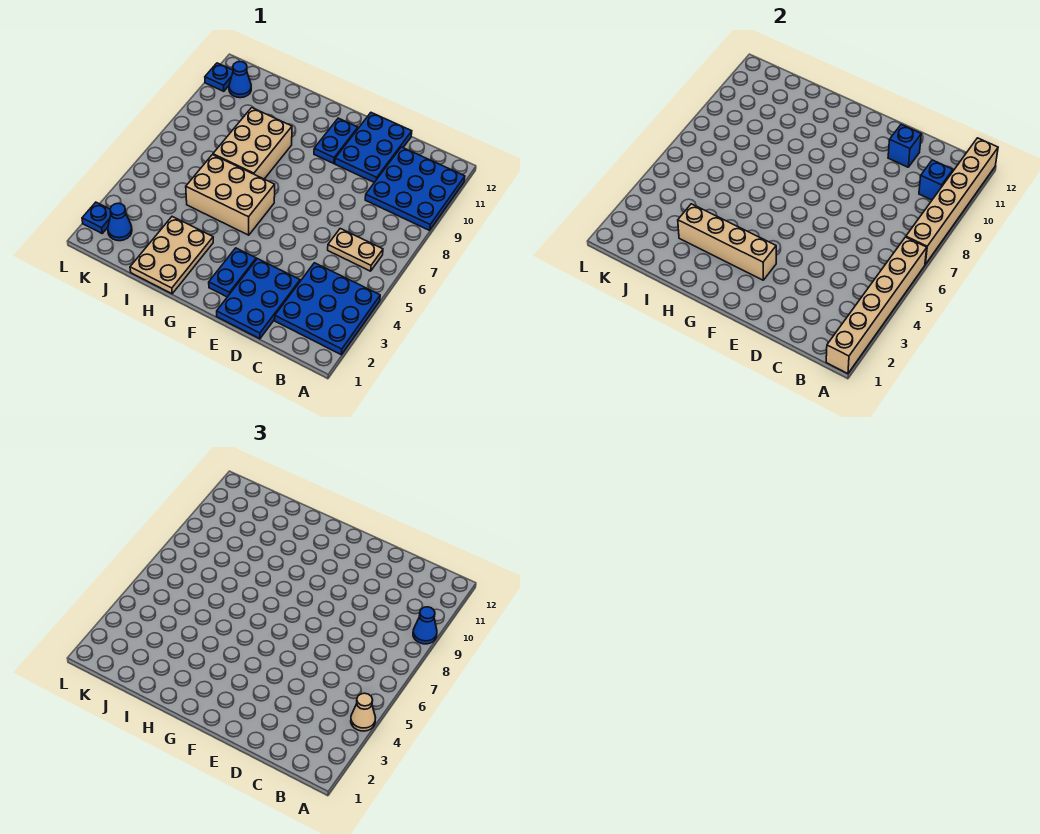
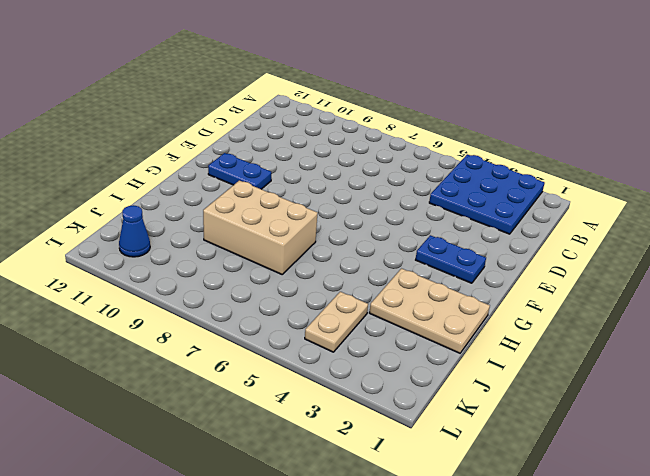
tan 1x2 plate [305,292,368,352] -> tan 1x2 plate moved to [328,229,383,271]
none -> blue 3x3 plate [365,147,465,230]
none -> blue 2x3 plate [217,259,300,339]
none -> blue 2x3 plate [335,113,412,182]

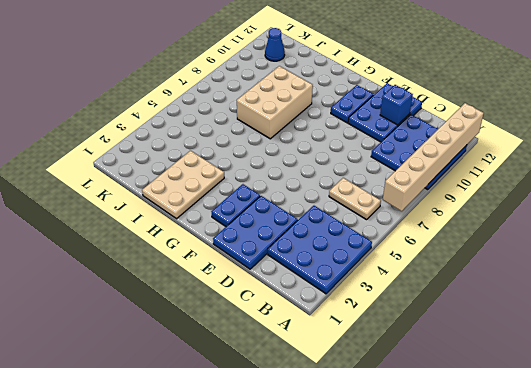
none -> tan 2x3 brick [186,155,275,235]
none -> blue 1x1 cone [108,203,132,241]
none -> blue 1x1 plate [82,202,111,233]

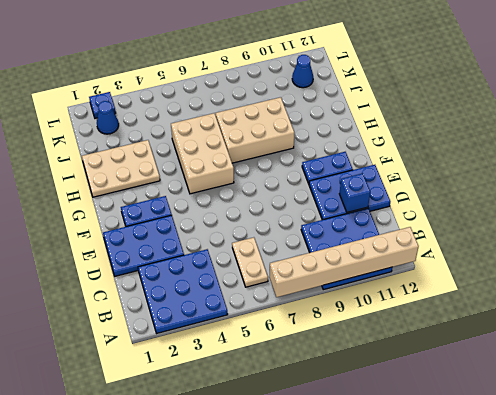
none -> blue 1x1 plate [205,63,233,91]
none -> tan 1x6 brick [826,237,927,374]
none -> blue 1x1 brick [919,160,953,200]

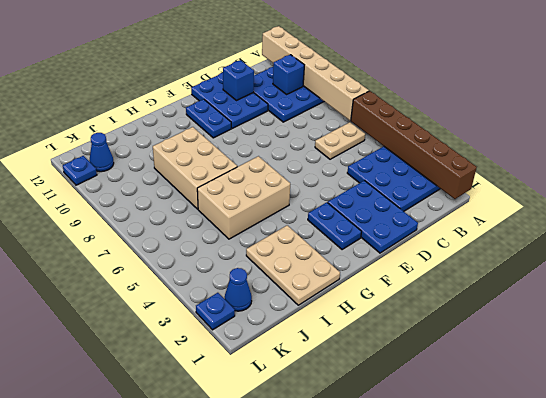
brown 1x6 brick [351,91,477,199] -> tan 1x6 brick [826,237,927,374]
none -> tan 1x4 brick [678,204,776,280]
none -> tan 1x1 cone [351,693,376,731]
none -> blue 1x1 cone [413,607,437,644]

